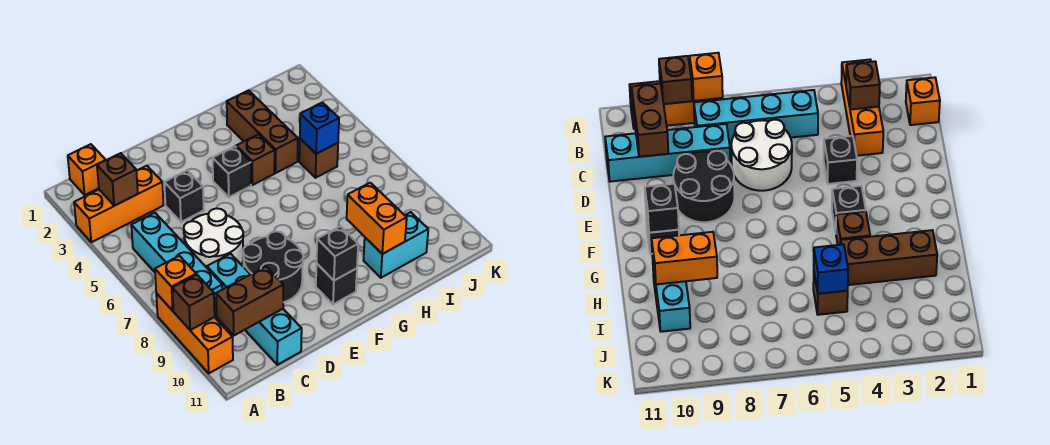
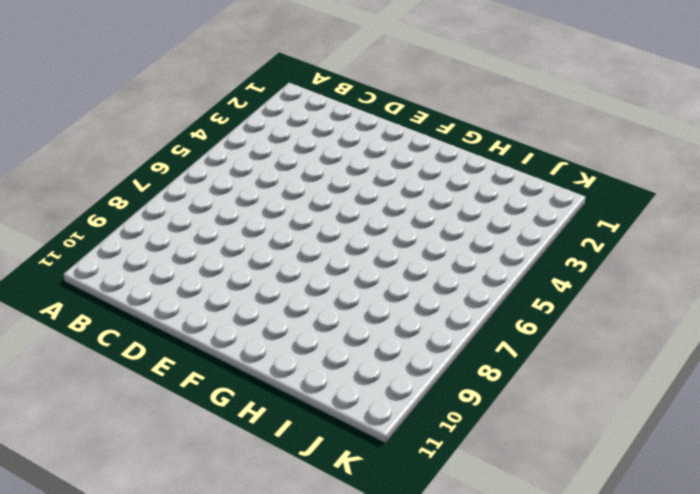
none -> orange 1x3 brick [74,166,163,242]
none -> orange 1x3 brick [156,293,233,373]
none -> orange 1x1 brick [68,144,106,195]

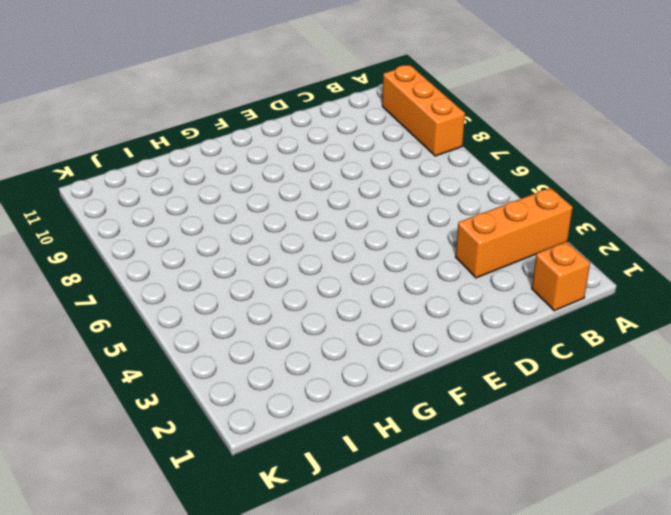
none -> cyan 1x4 brick [131,213,222,312]
none -> white 2x2 round brick [184,208,243,268]
none -> cyan 1x4 brick [207,254,302,365]

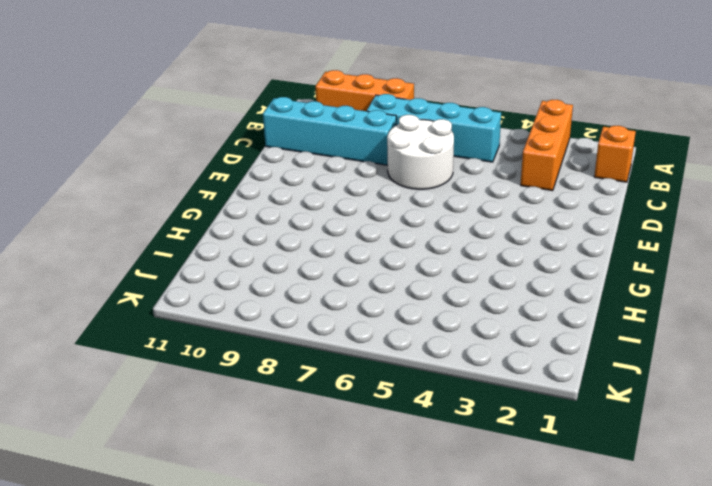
none -> black 1x1 brick [164,170,204,222]
none -> black 2x2 round brick [243,231,303,302]
none -> black 1x1 brick [213,146,251,197]

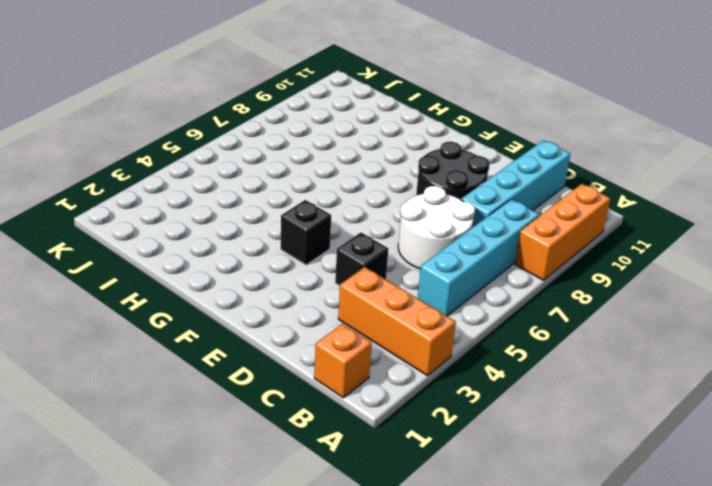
none -> black 1x1 brick [316,264,357,304]
none -> brown 1x1 brick [236,134,275,185]
none -> brown 1x3 brick [227,90,298,173]

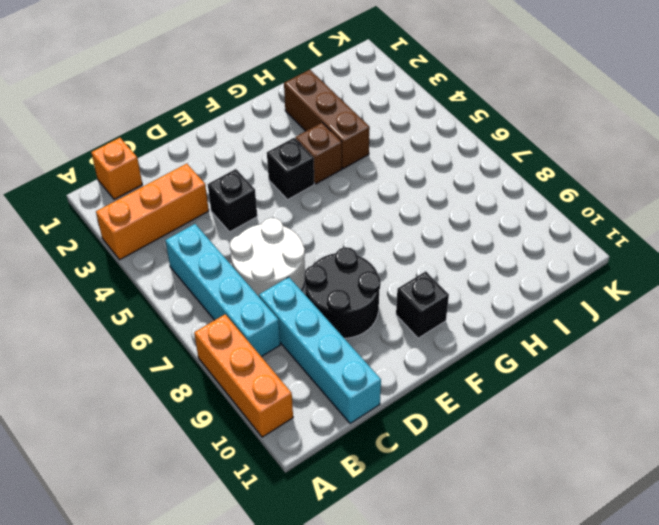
none -> cyan 1x2 brick [363,212,428,278]
none -> brown 1x1 brick [299,139,338,178]
none -> orange 1x1 brick [155,256,196,311]

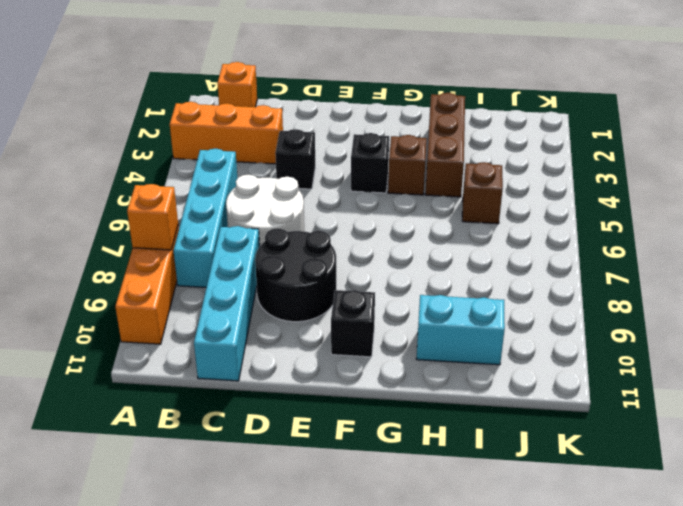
none -> brown 1x1 brick [172,275,215,330]
none -> brown 1x1 brick [97,153,138,206]
none -> brown 1x2 brick [216,267,283,335]

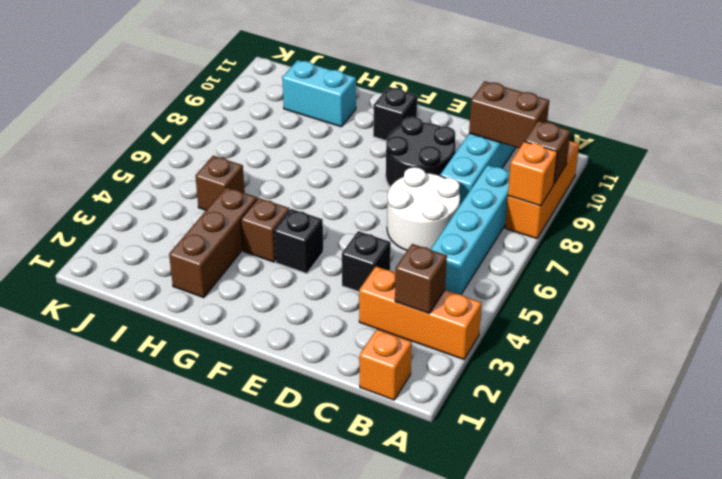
none -> black 1x1 brick [317,226,358,280]
none -> orange 1x2 brick [347,183,407,254]
none -> blue 1x1 brick [300,102,339,154]

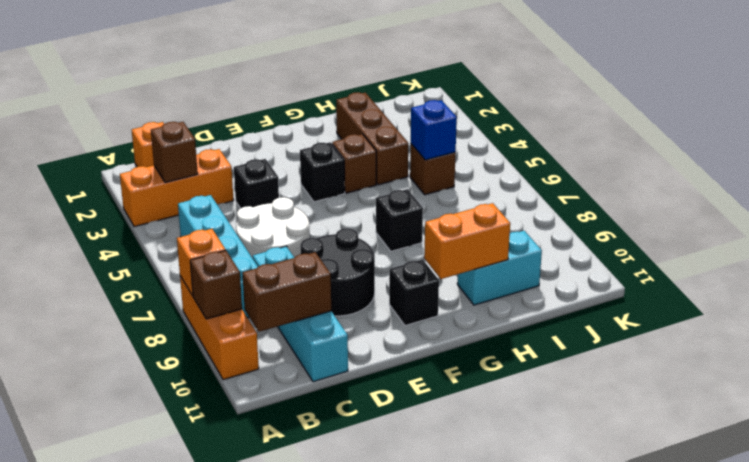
black 1x1 brick [376,189,423,251] -> black 1x1 brick moved to [317,226,358,280]
orange 1x2 brick [424,203,510,279] -> orange 1x2 brick turned to [347,183,407,254]

